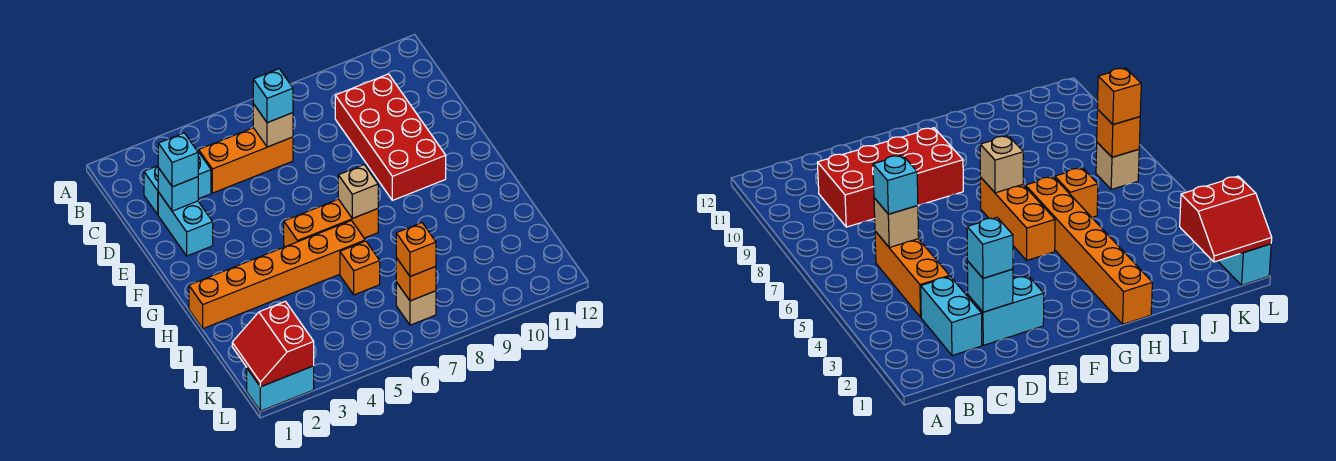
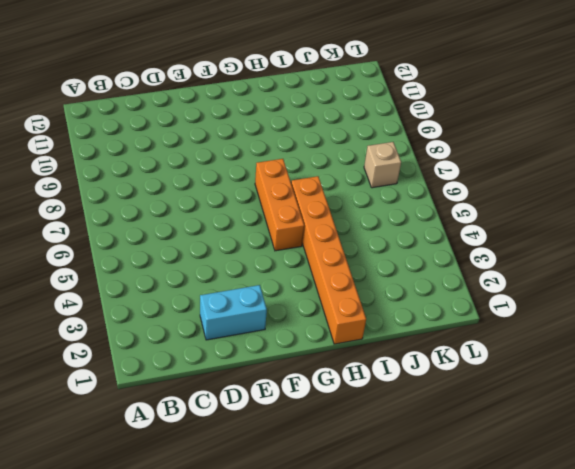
none -> cyan 1x2 brick [144,150,211,215]
none -> orange 1x3 brick [199,128,293,193]
none -> red 2x4 brick [335,74,446,200]

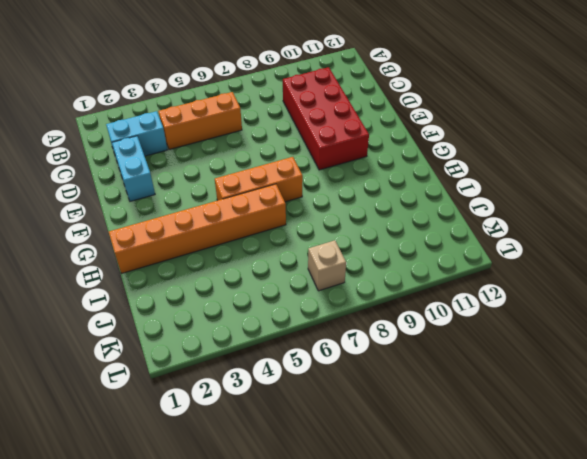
none -> orange 1x1 brick [340,241,380,295]
none -> cyan 1x2 brick [247,366,314,411]
none -> tan 1x1 brick [253,104,293,147]

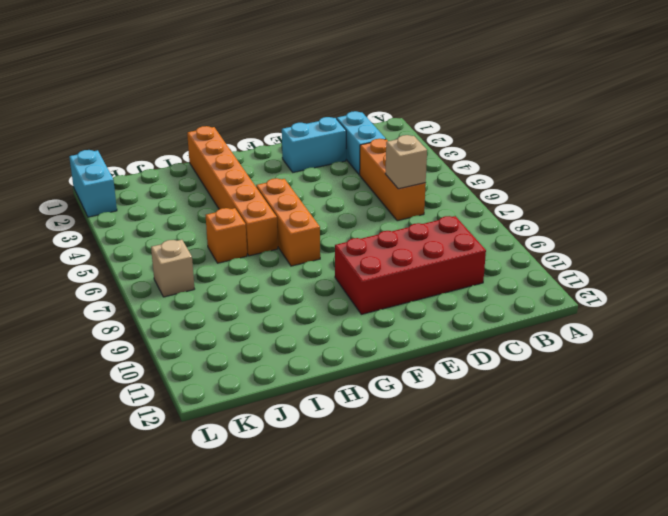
none -> cyan 1x1 brick [158,168,198,211]
none -> tan 1x1 brick [338,165,378,218]
none -> red 2x2 slope [232,301,314,387]

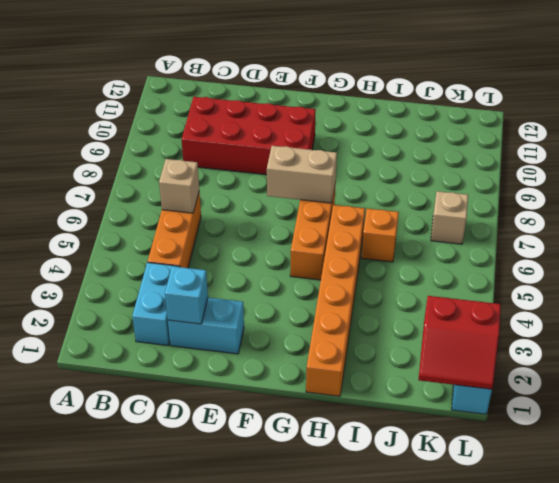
tan 1x2 brick [267,146,337,203] -> tan 1x1 brick [338,165,378,218]
none -> orange 1x1 brick [396,258,436,301]
none -> cyan 1x1 brick [253,69,293,123]
none -> cyan 1x1 brick [158,133,198,187]

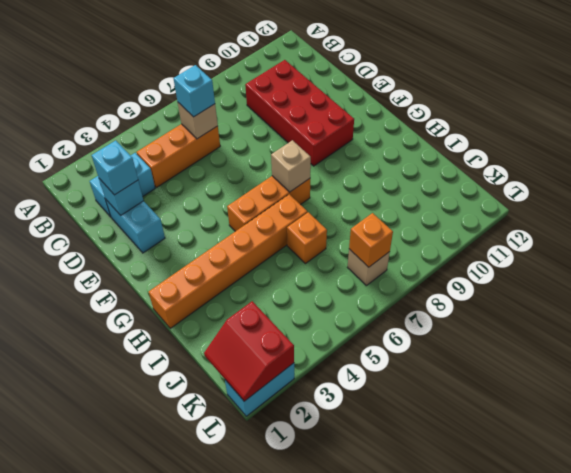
none -> orange 1x1 brick [396,223,436,276]

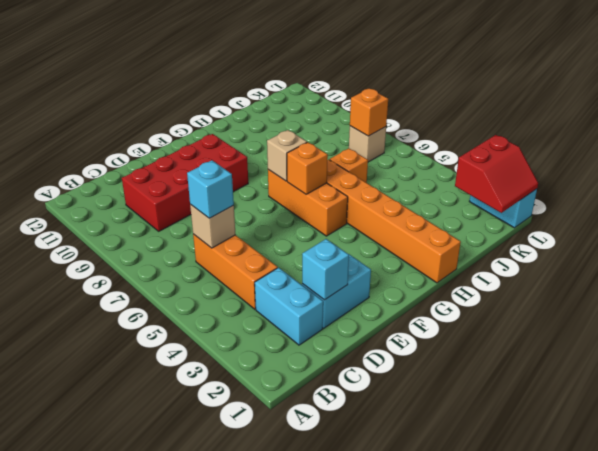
orange 1x1 brick [287,142,328,194] -> orange 1x1 brick moved to [396,223,436,276]
none -> cyan 1x1 brick [158,133,198,187]

